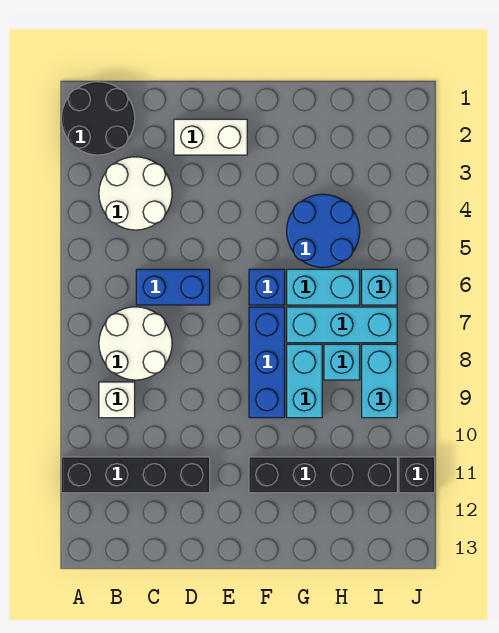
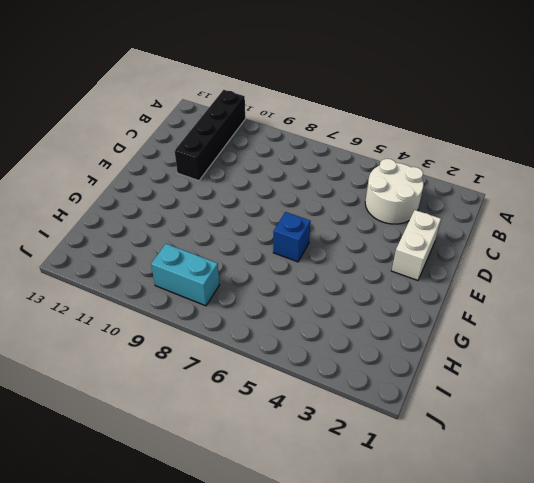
none -> black 2x2 round brick [61,82,135,155]
none -> white 2x2 round brick [99,307,172,380]
none -> white 1x1 brick [99,382,135,418]

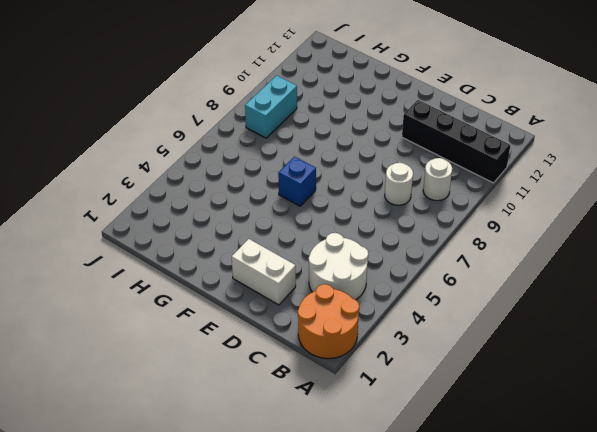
orange 2x2 round brick [298,284,359,359] -> black 2x2 round brick [61,82,135,155]
white 1x1 round brick [423,158,452,201] -> white 1x1 brick [99,382,135,418]
white 1x1 round brick [385,163,413,205] -> white 2x2 round brick [99,307,172,380]
none -> blue 1x2 brick [136,269,210,305]
none -> blue 1x3 brick [249,307,285,418]
none -> black 1x4 brick [249,457,397,493]

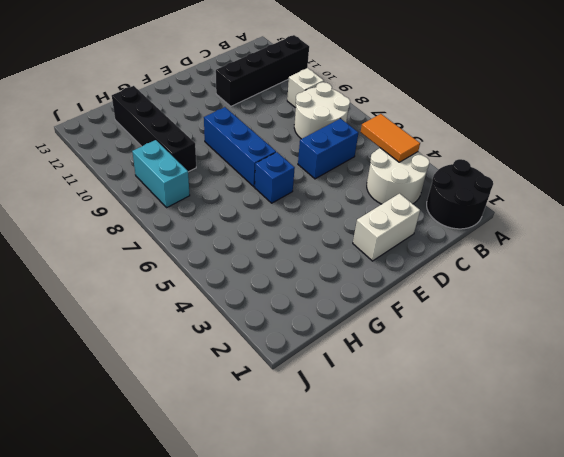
orange 1x2 tile [361,114,420,162] -> none
black 1x4 brick [112,86,196,172] -> black 1x4 brick turned to [249,457,397,493]
none -> blue 2x2 round brick [287,194,360,268]
none -> cyan 1x2 brick [287,269,360,305]
none -> cyan 1x3 brick [287,307,397,343]

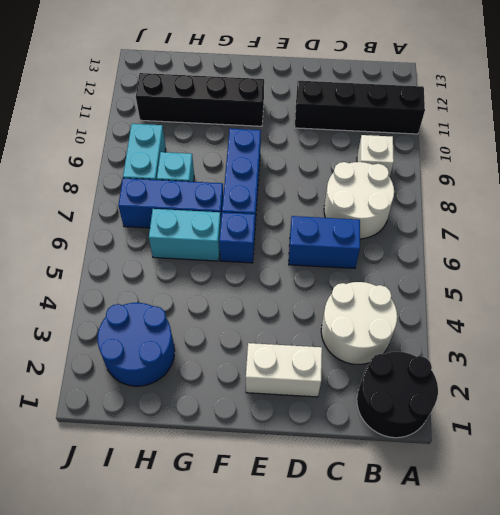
blue 1x3 brick [118,178,223,228] -> cyan 1x3 brick [287,307,397,343]
blue 2x2 round brick [97,303,175,386] -> blue 2x2 round brick moved to [287,194,360,268]
none -> cyan 1x2 brick [287,344,322,418]
none -> cyan 1x1 brick [362,269,397,305]
none -> black 1x1 brick [399,457,435,493]

